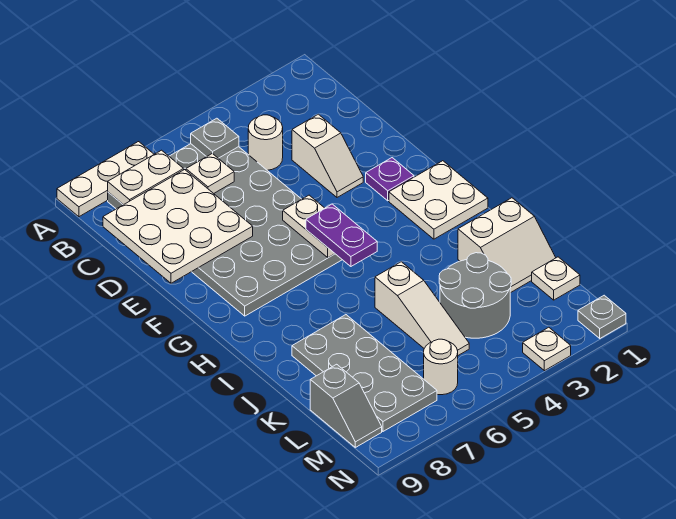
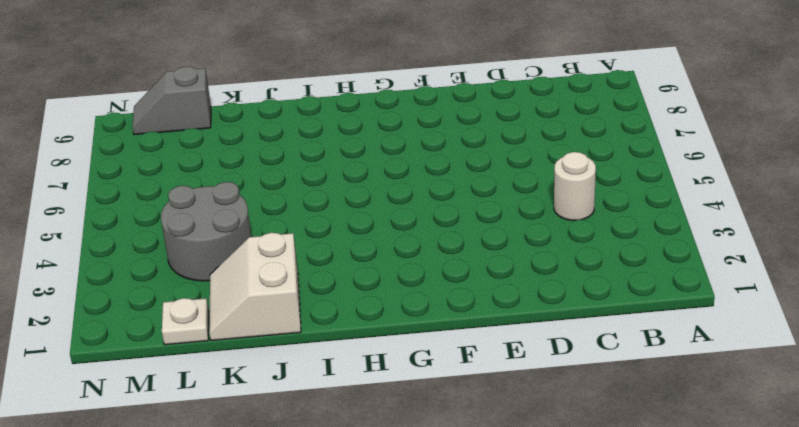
none -> white 1x3 plate [57,142,154,217]
none -> grey 4x6 plate [108,144,342,316]
none -> white 1x2 slope [292,114,363,197]

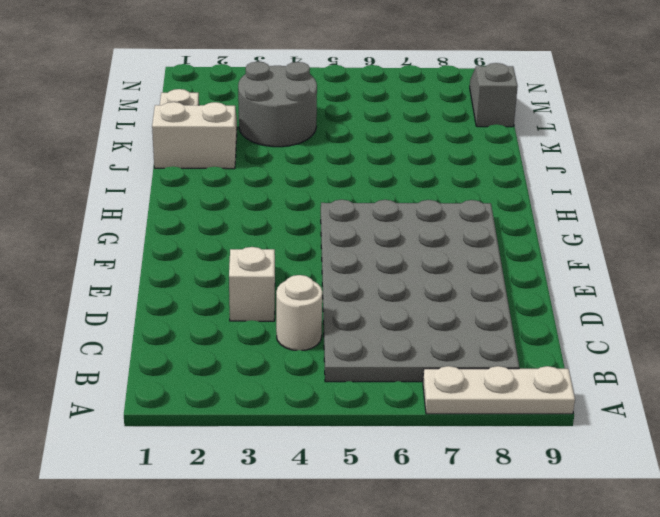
none -> purple 1x1 plate [366,158,414,201]
none -> white 2x2 plate [389,161,488,239]
none -> white 1x3 slope [375,262,469,355]

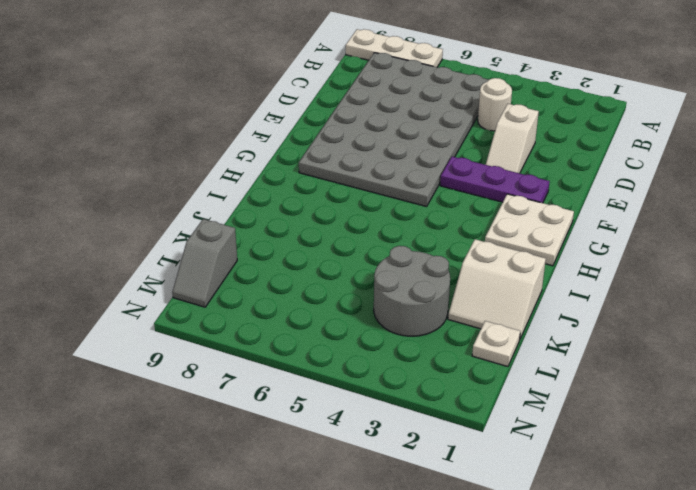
purple 1x3 plate [440,156,550,203] -> purple 1x1 plate [366,158,414,201]
none -> white 1x3 slope [375,262,469,355]
none -> grey 2x4 plate [292,315,437,431]
none -> white 1x1 round brick [424,339,458,395]

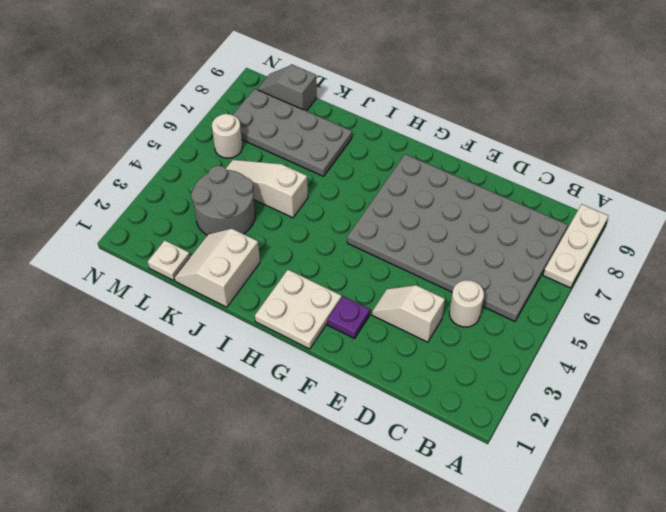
none -> grey 1x1 plate [578,295,626,338]
none -> white 1x1 plate [523,327,571,371]
none -> grey 1x1 plate [191,118,239,158]

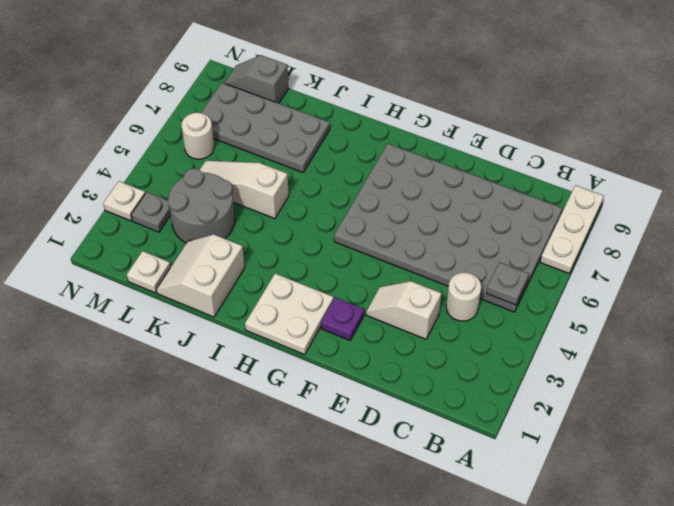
grey 1x1 plate [131,192,171,232] -> grey 1x1 plate moved to [578,295,626,338]
none -> white 1x2 plate [108,150,184,205]
none -> white 1x1 plate [186,153,234,193]
none -> white 3x3 plate [103,170,253,283]

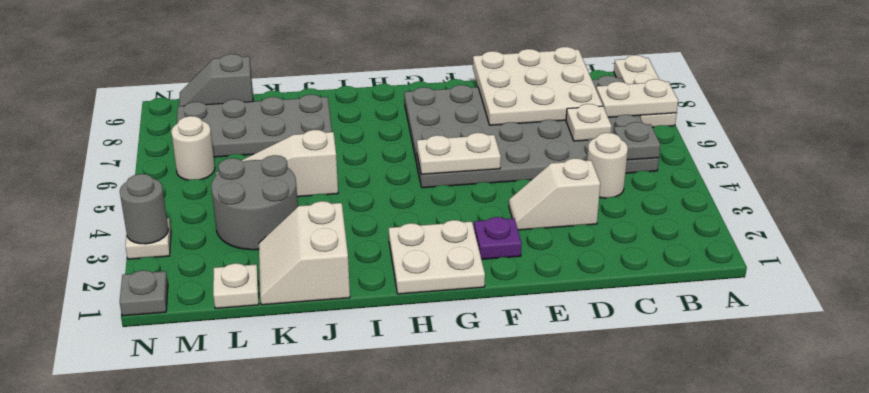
white 1x2 plate [596,79,678,117] -> white 1x2 plate turned to [108,150,184,205]
grey 1x1 round brick [120,174,168,244] -> none
none -> purple 1x2 plate [306,204,377,266]

